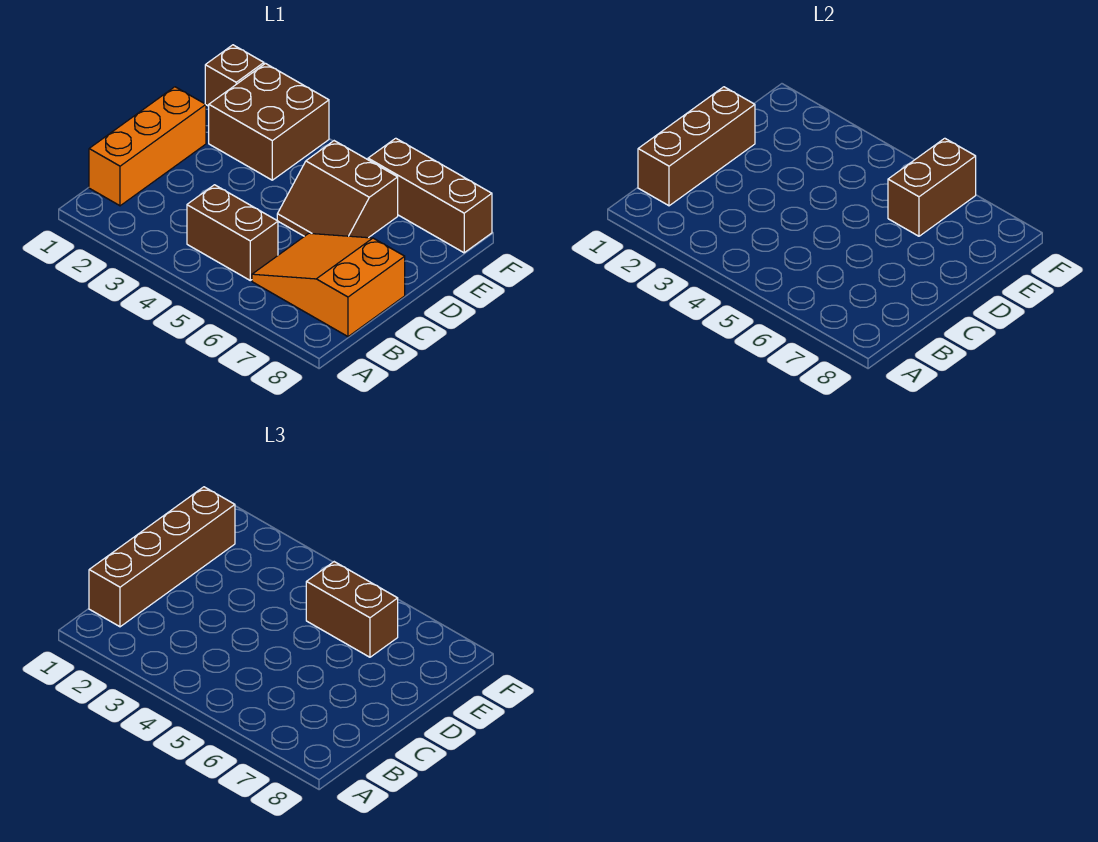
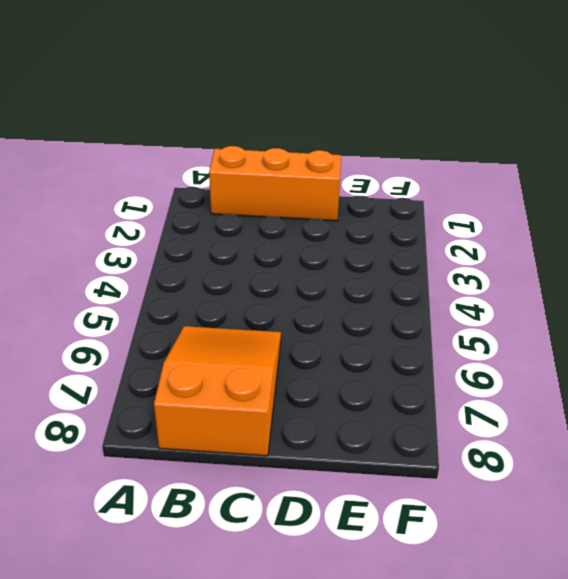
none -> brown 1x2 brick [187,185,278,280]
none -> brown 2x2 slope [277,141,398,238]

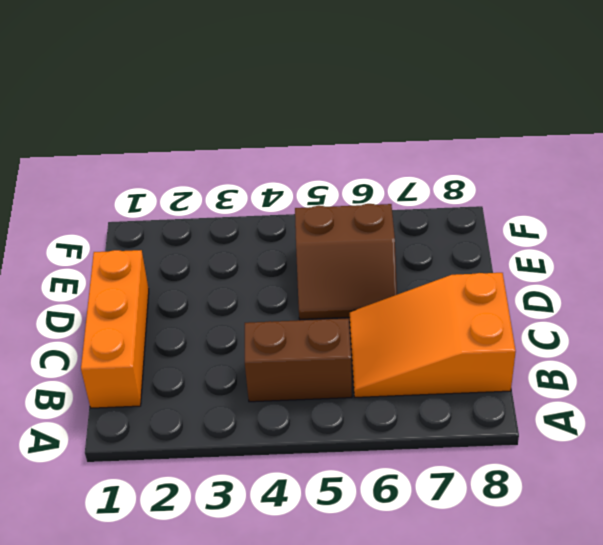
none -> brown 2x2 brick [209,64,329,180]
none -> brown 1x1 brick [205,45,264,106]

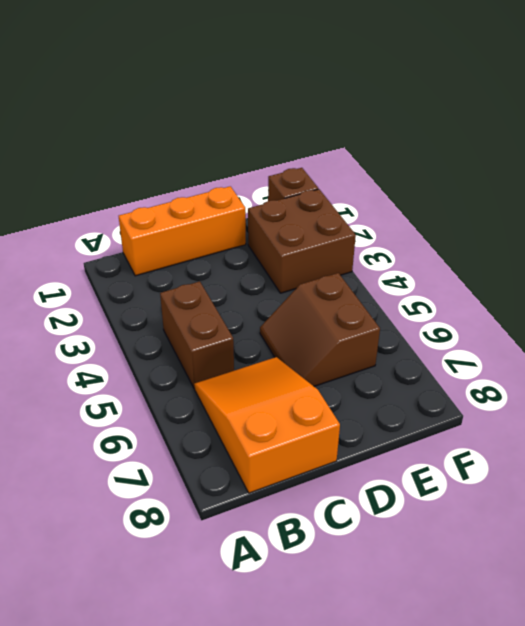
none -> brown 1x3 brick [368,138,492,253]
none -> brown 1x3 brick [638,87,755,206]

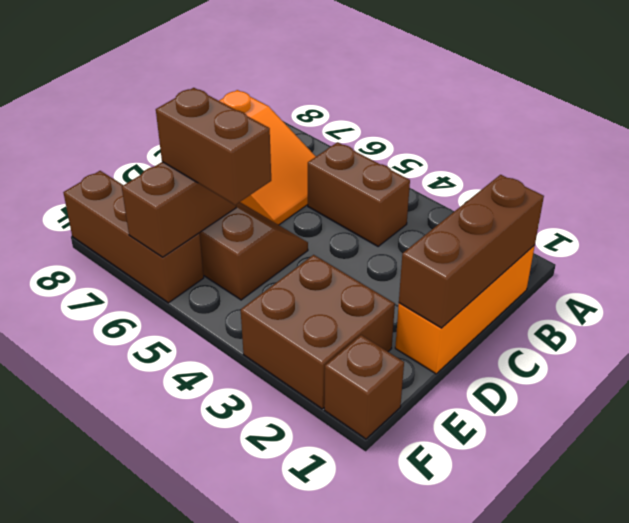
none -> brown 1x4 brick [89,487,235,627]

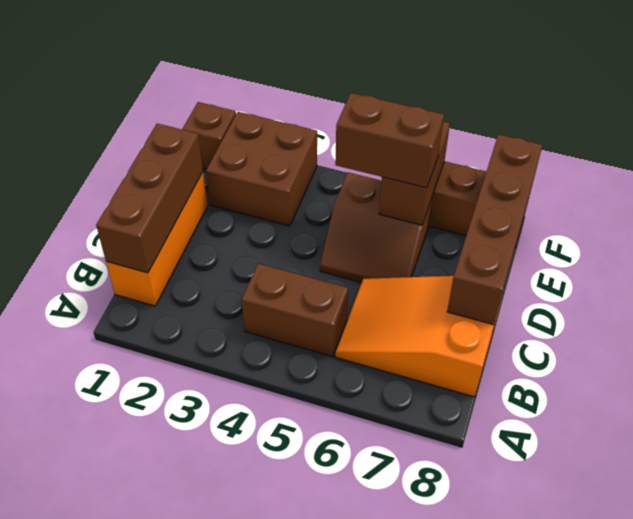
brown 1x4 brick [447,134,542,325] -> brown 1x4 brick moved to [89,487,235,627]

